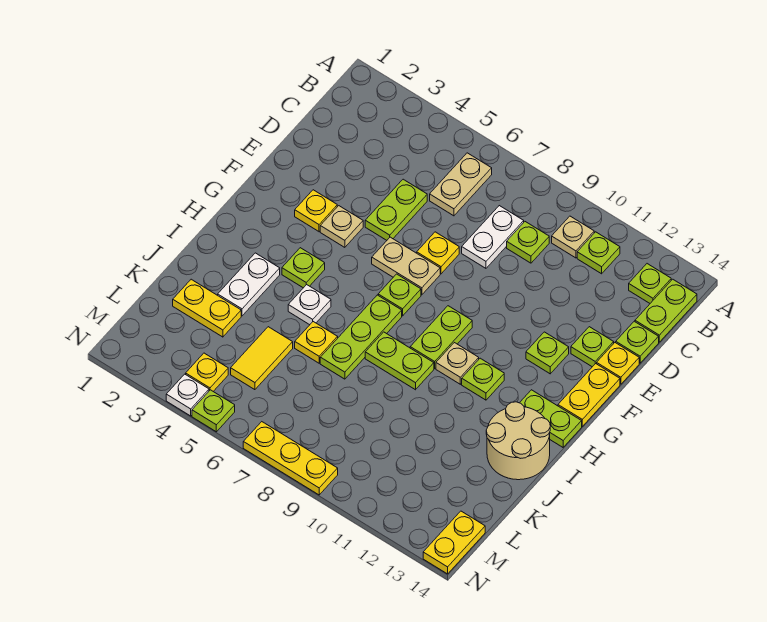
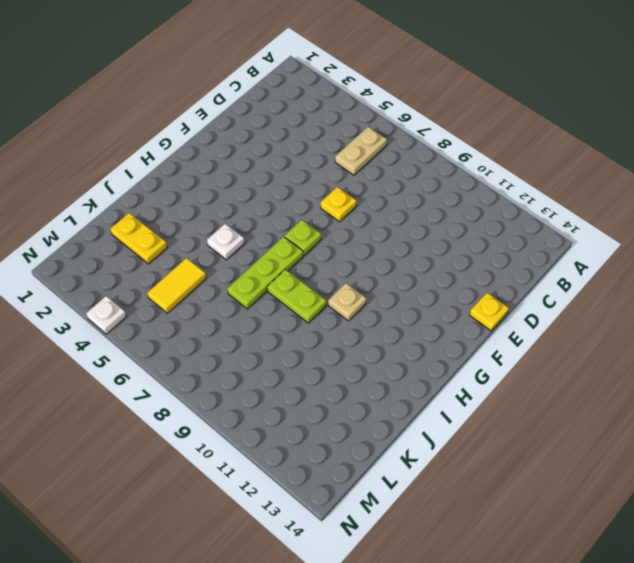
none -> tan 1x1 plate [552,216,594,258]
none -> lime 1x1 plate [577,232,620,274]
none -> lime 1x1 plate [629,264,671,303]
none -> lime 1x2 plate [635,279,697,342]

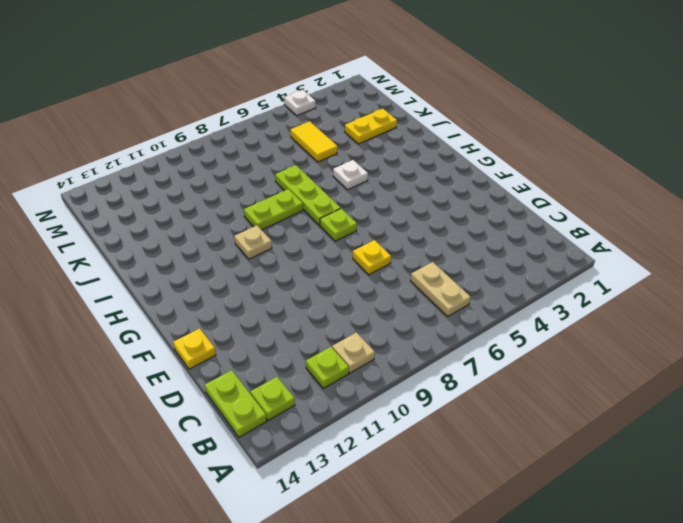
none -> white 1x2 plate [462,206,524,268]
none -> lime 1x1 plate [507,222,549,263]
none -> lime 1x2 plate [365,179,427,240]
none -> lime 1x1 plate [616,321,659,363]

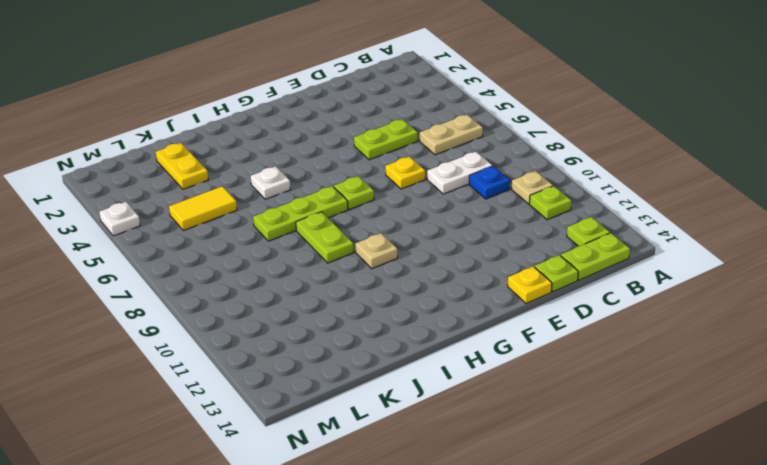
blue 1x1 plate [469,166,510,199] -> lime 1x1 plate [507,222,549,263]
none -> lime 1x1 plate [571,327,614,367]
none -> yellow 1x1 plate [295,190,337,231]
none -> tan 1x1 plate [320,206,363,247]
none -> tan 1x2 plate [372,237,440,295]

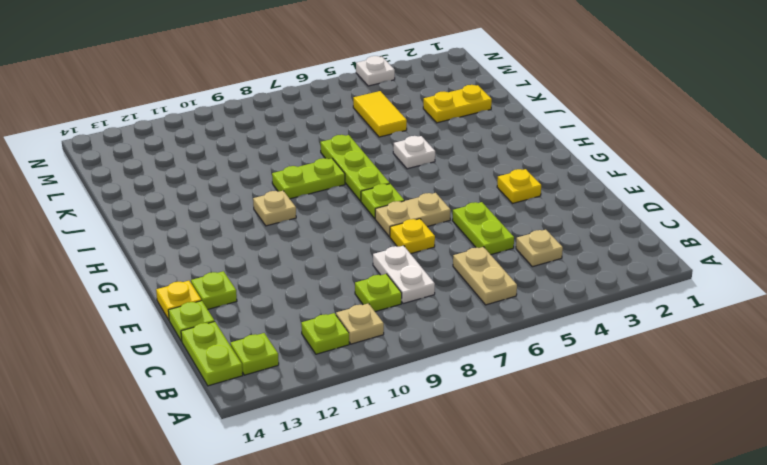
tan 1x1 plate [516,230,563,267] -> tan 1x1 plate moved to [320,206,363,247]
none -> lime 1x1 plate [526,332,569,374]
none -> yellow 1x2 plate [558,363,620,426]
none -> lime 1x2 plate [410,306,472,368]
none -> lime 1x1 plate [282,248,325,288]

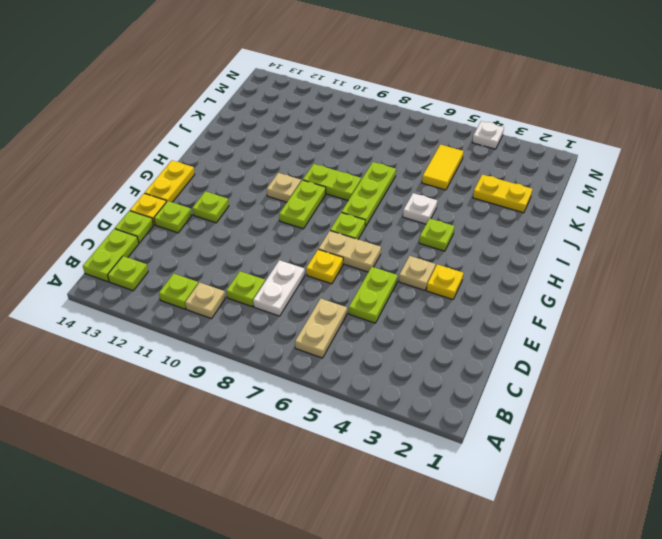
none -> lime 1x1 plate [462,358,504,400]
none -> lime 1x2 plate [520,390,582,447]
none -> white 1x2 plate [218,253,280,316]
none -> tan 2x2 round brick [486,402,550,480]

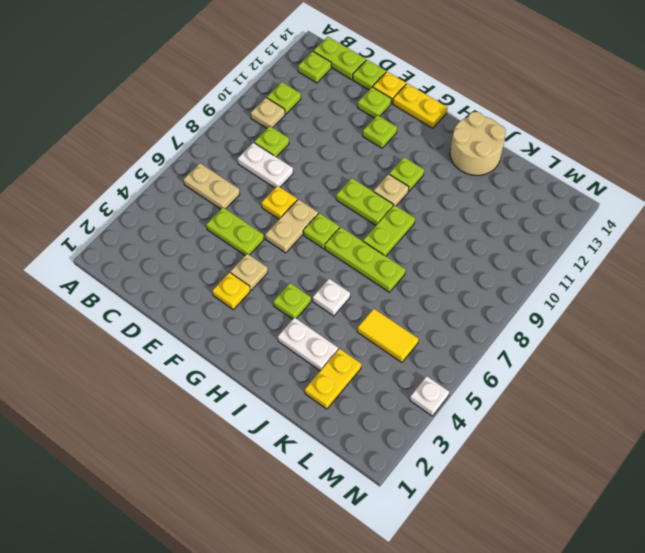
none -> lime 1x2 plate [520,390,582,447]
none -> yellow 1x1 plate [295,322,338,363]
none -> yellow 1x1 plate [186,353,228,391]
none -> yellow 1x2 plate [423,511,485,574]

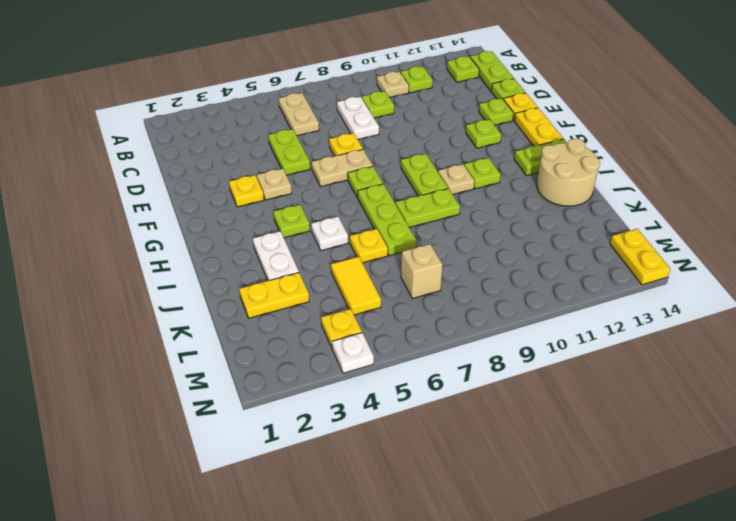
tan 1x1 brick [401,244,443,299] -> none
none -> lime 1x1 plate [192,390,235,432]
none -> yellow 1x3 plate [243,422,338,495]

